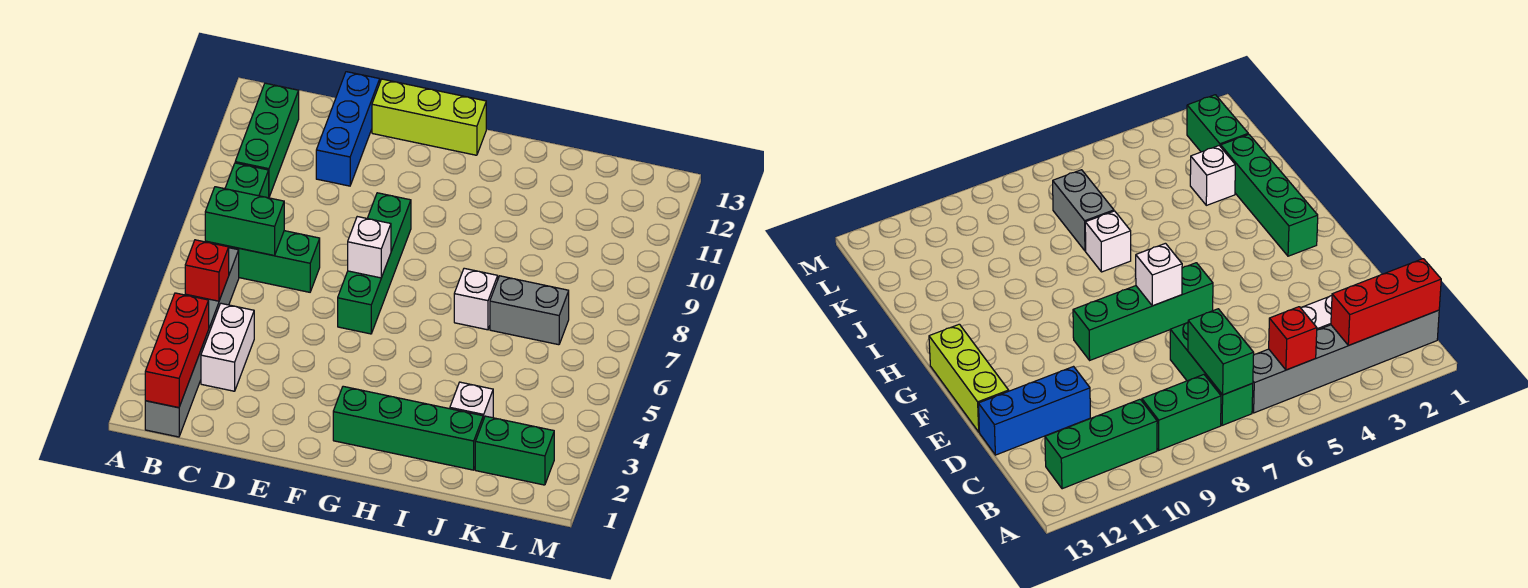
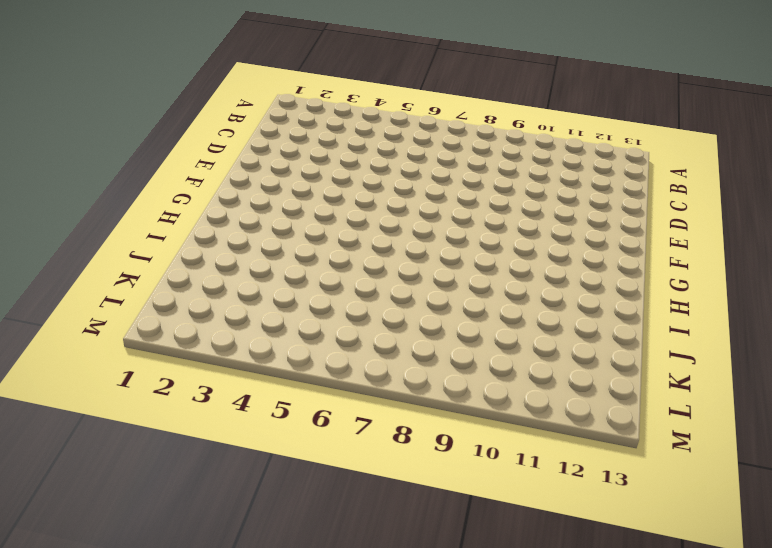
none -> grey 1x6 brick [145,248,239,437]
none -> green 1x3 brick [205,231,320,292]
none -> green 1x2 brick [225,163,269,198]

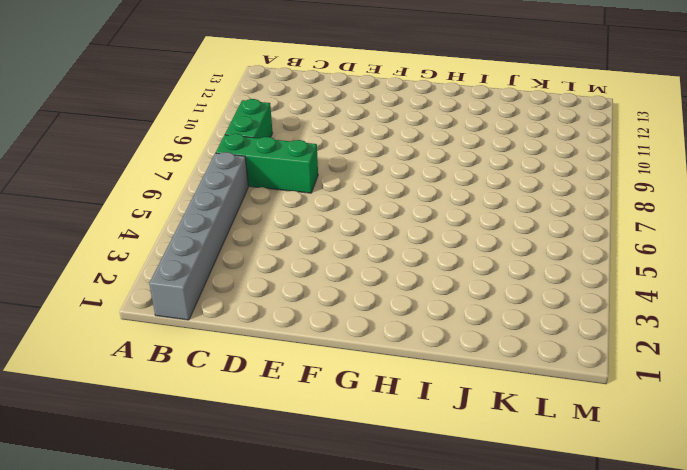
none -> green 1x3 brick [235,83,299,197]
none -> white 1x2 brick [201,303,254,391]
none -> blue 1x3 brick [316,72,380,186]

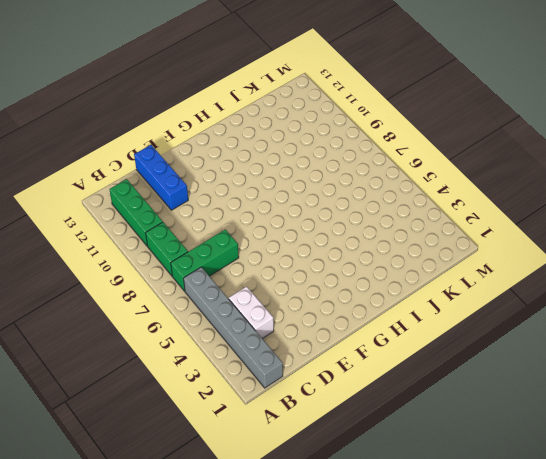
none -> lime 1x3 brick [372,79,486,155]
none -> green 1x4 brick [338,193,411,334]
none -> green 1x4 brick [333,386,483,470]

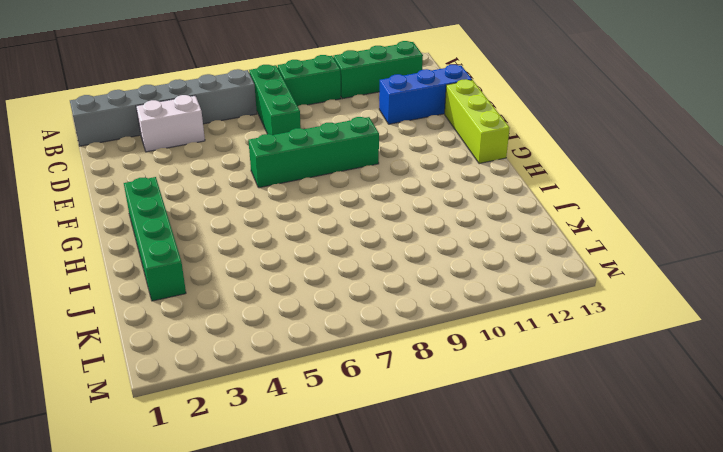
none -> white 1x1 brick [454,268,498,330]
none -> white 1x1 brick [450,382,493,420]
none -> grey 1x2 brick [490,276,569,345]

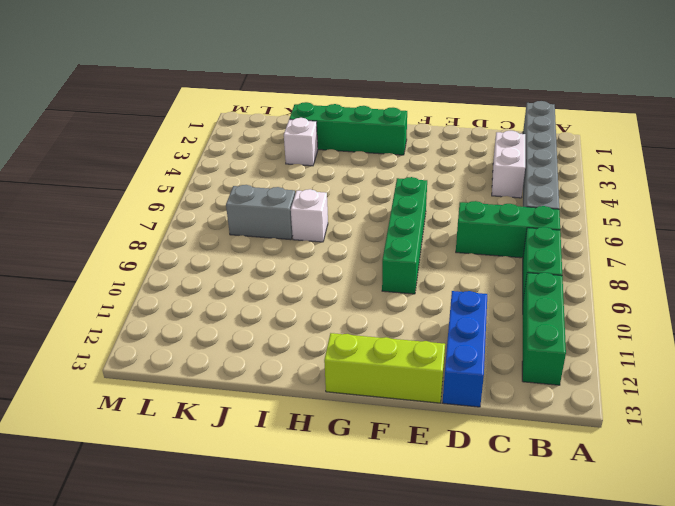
none -> green 1x2 brick [475,416,554,485]
none -> red 1x3 brick [145,293,209,408]
none -> red 1x1 brick [185,240,229,301]

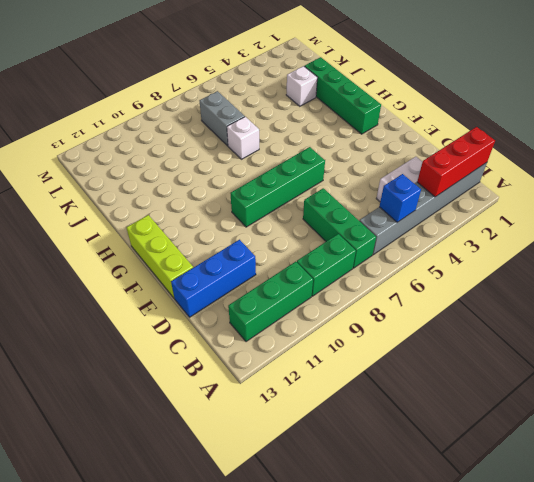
blue 1x1 brick [379,174,421,222] -> red 1x1 brick [185,240,229,301]
none -> green 1x2 brick [475,416,554,485]
none -> green 1x2 brick [205,187,284,256]
none -> white 1x1 brick [348,217,391,278]

